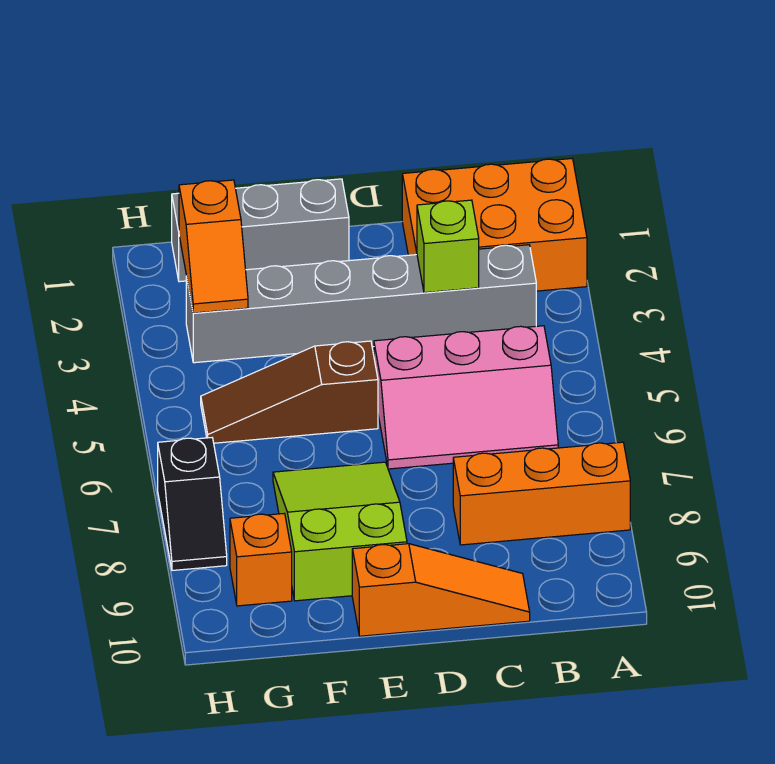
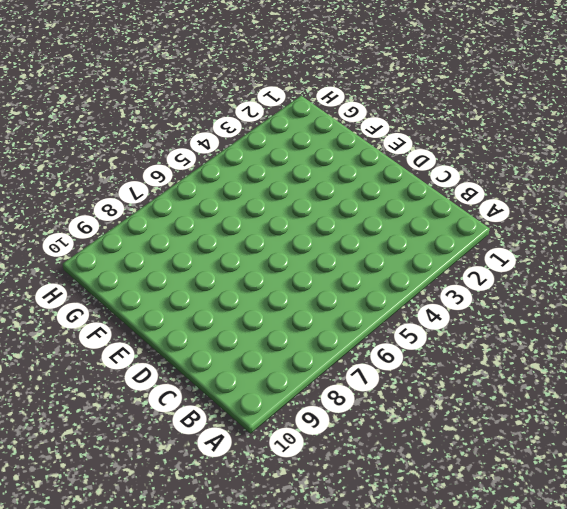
none -> orange 2x3 brick [402,159,587,291]
none -> orange 1x3 brick [453,442,630,545]
none -> grey 1x6 brick [186,245,536,363]

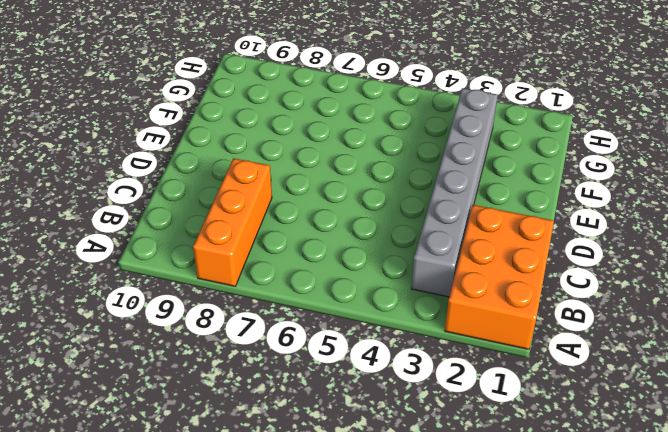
none -> pink 2x3 slope [374,326,558,469]
none -> orange 1x3 slope [352,544,530,636]
none -> grey 1x3 brick [172,179,349,282]

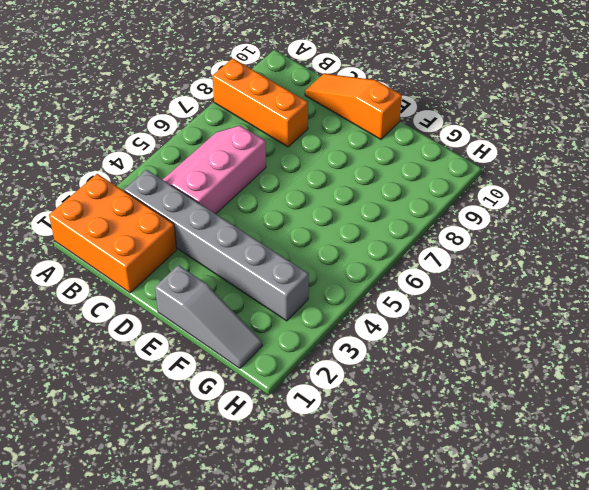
pink 2x3 slope [163,126,266,214] -> pink 2x3 slope turned to [374,326,558,469]
grey 1x3 slope [155,265,262,368] -> grey 1x3 brick [172,179,349,282]
none -> brown 1x3 slope [201,341,378,443]
none -> lime 2x3 slope [273,462,407,601]
none -> orange 1x1 brick [230,513,292,606]

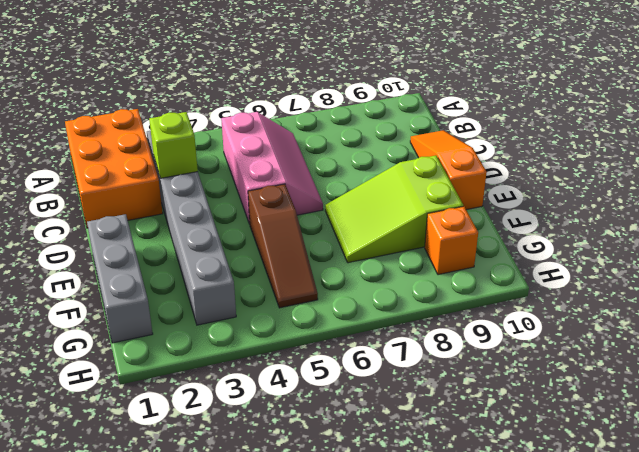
none -> orange 1x3 brick [453,442,630,545]
none -> black 1x2 slope [158,438,227,570]
none -> orange 1x2 slope [179,180,248,313]

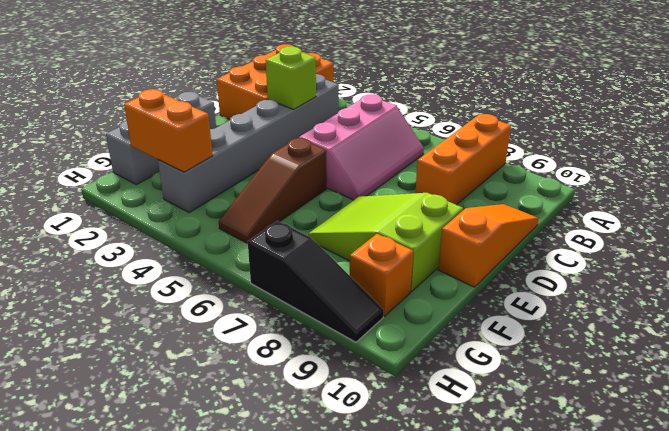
orange 1x2 brick [124,89,213,172] -> orange 1x2 slope [179,180,248,313]
black 1x3 slope [248,221,384,342] -> black 1x2 slope [158,438,227,570]

